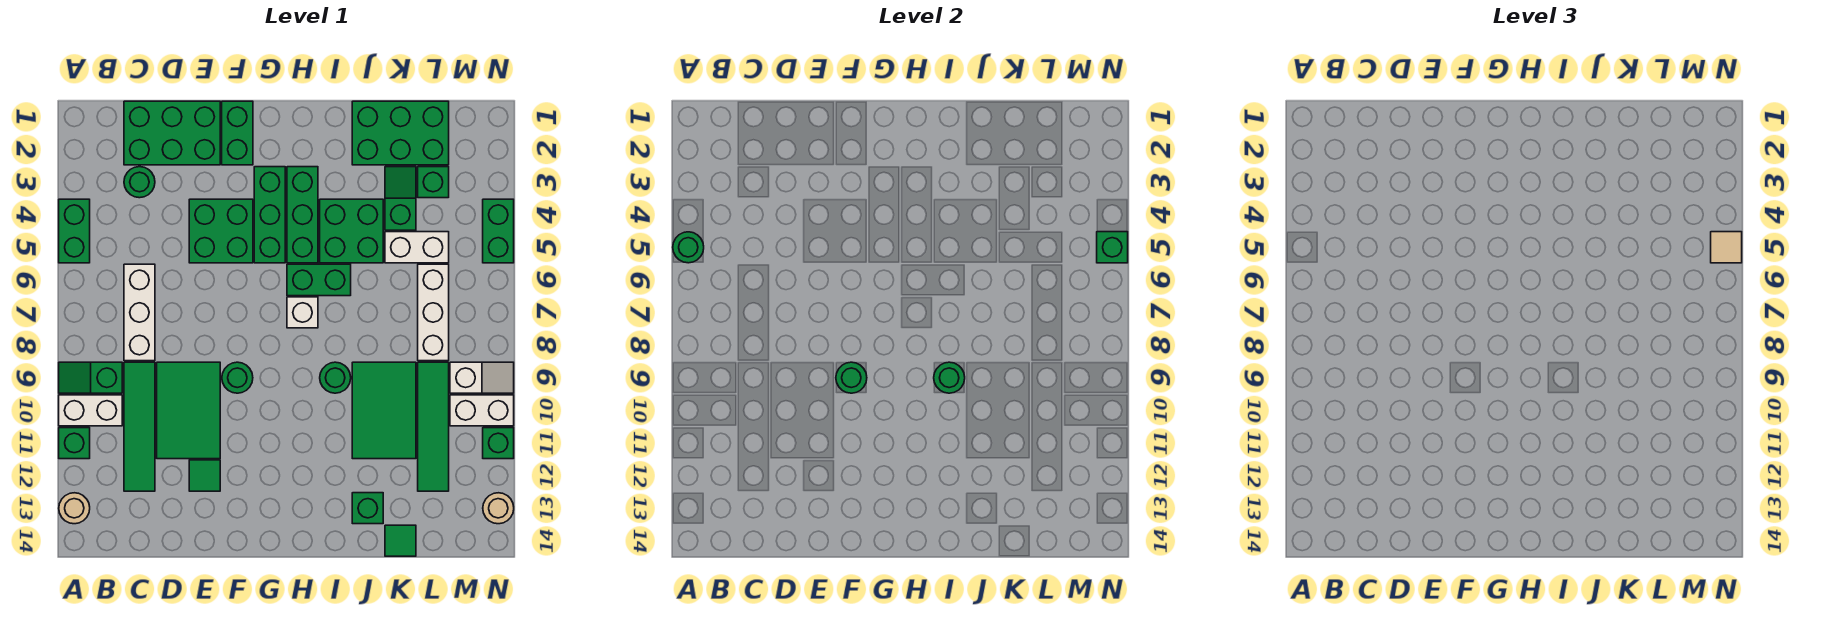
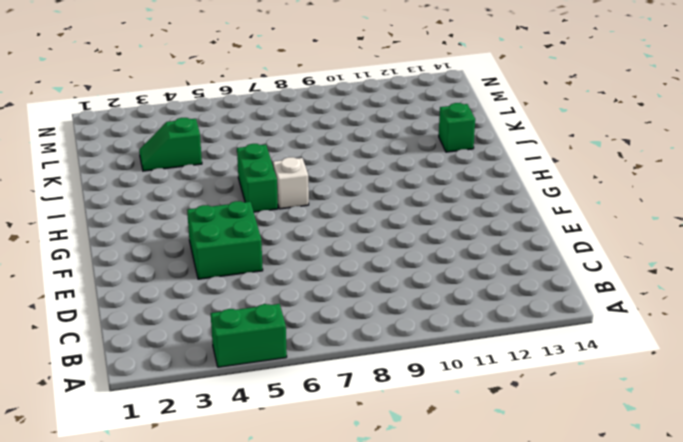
none -> green 1x2 slope [59,362,122,393]
none -> white 1x2 brick [59,395,122,426]
none -> green 1x1 brick [59,428,90,459]
none -> tan 1x1 round brick [59,493,90,524]

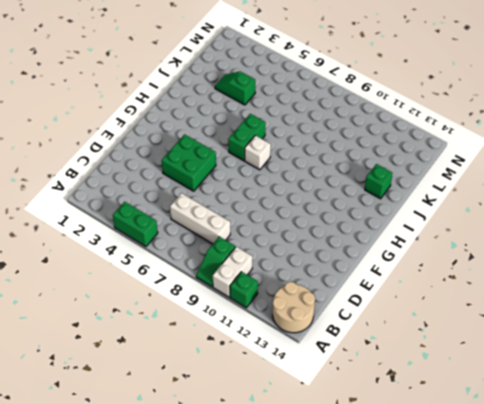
tan 2x2 round brick [273,282,315,333] -> tan 1x1 round brick [59,493,90,524]
none -> green 2x3 brick [124,101,220,165]
none -> green 1x1 round brick [124,167,155,198]
none -> green 1x4 tile [124,362,155,491]
none -> green 2x3 tile [157,362,220,459]

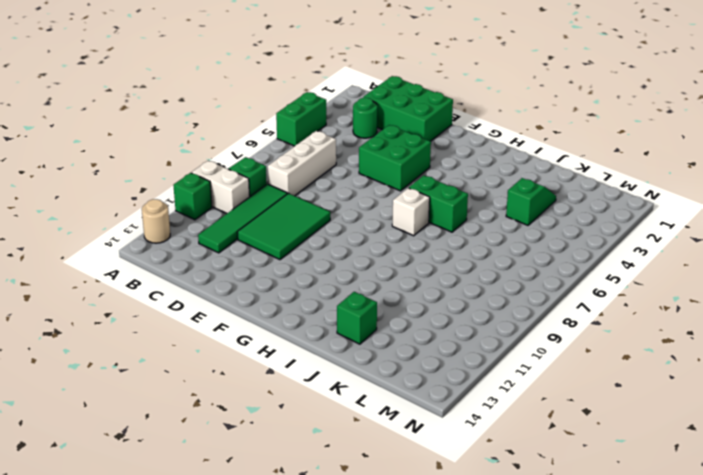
none -> green 1x1 tile [189,460,220,491]
none -> green 1x2 brick [222,101,253,165]
none -> green 1x1 round brick [222,362,253,393]
none -> green 1x3 brick [254,167,285,263]

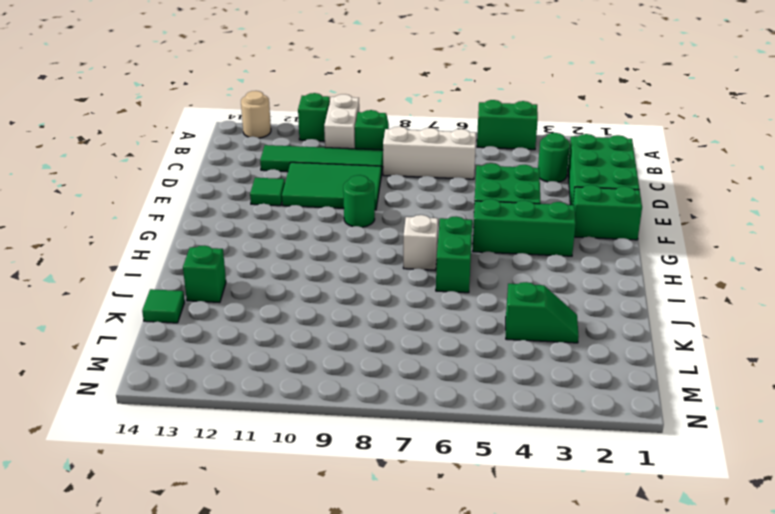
none -> green 1x3 brick [287,167,318,263]
none -> green 2x2 brick [320,199,383,263]
none -> green 1x1 round brick [320,362,351,393]
none -> green 2x3 brick [352,101,449,165]

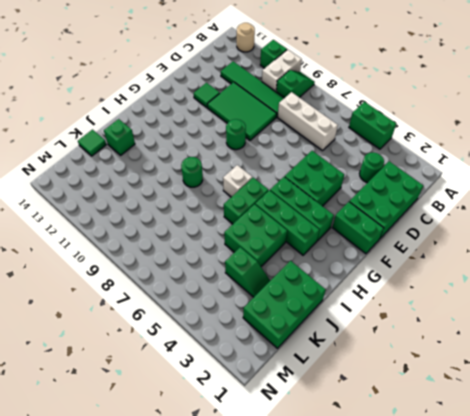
none -> green 2x3 tile [352,362,416,459]
none -> white 1x2 brick [385,232,449,263]
none -> green 1x1 brick [418,167,449,198]
none -> white 1x3 brick [418,264,449,361]

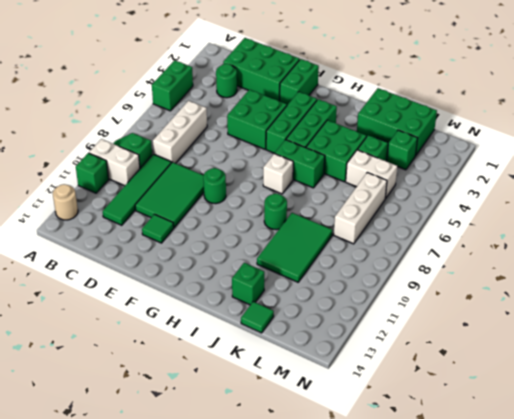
none -> green 1x4 tile [418,362,449,491]
none -> white 1x2 slope [450,362,514,393]
none -> white 1x2 brick [450,395,514,426]
none -> green 1x2 brick [483,199,514,263]

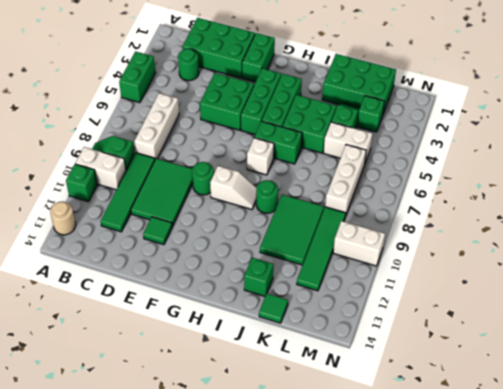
white 1x2 slope [210,166,256,209] -> white 1x2 slope moved to [450,362,514,393]
none -> green 1x2 brick [483,199,514,263]
none -> green 1x1 brick [483,428,514,459]
none -> tan 1x1 round brick [483,493,514,524]
none -> green 1x1 round brick [673,232,704,263]

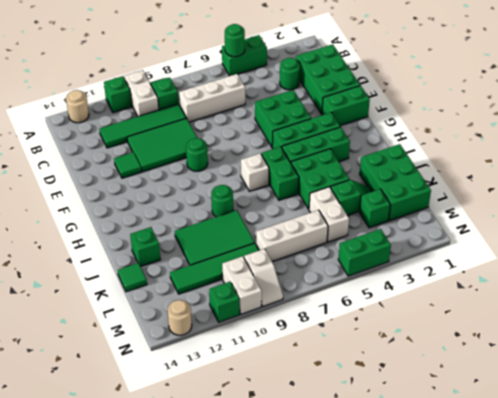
none -> green 1x1 round brick [836,362,867,393]
none -> green 1x1 round brick [934,362,965,393]
none -> green 1x1 brick [1097,232,1128,263]
none -> tan 1x1 tile [1711,232,1742,263]

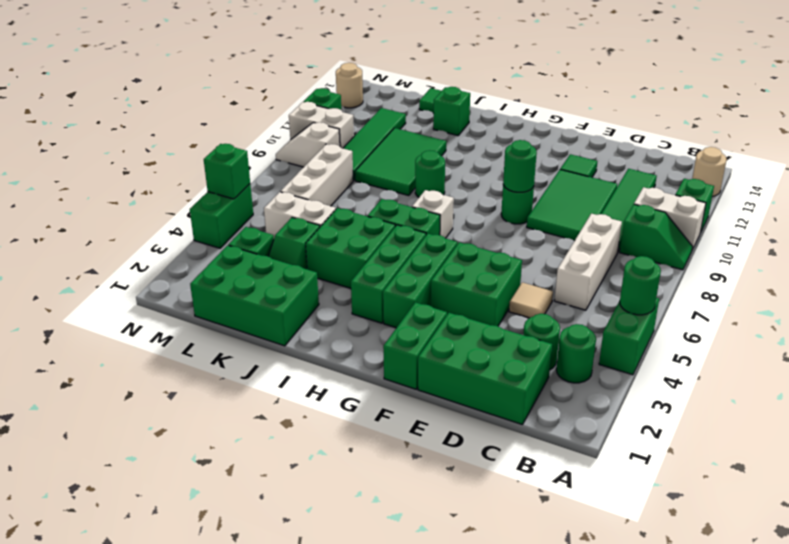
green 1x1 round brick [556,324,596,383] -> green 1x1 round brick moved to [934,362,965,393]
tan 1x1 tile [509,282,553,318] -> tan 1x1 tile moved to [1711,232,1742,263]

